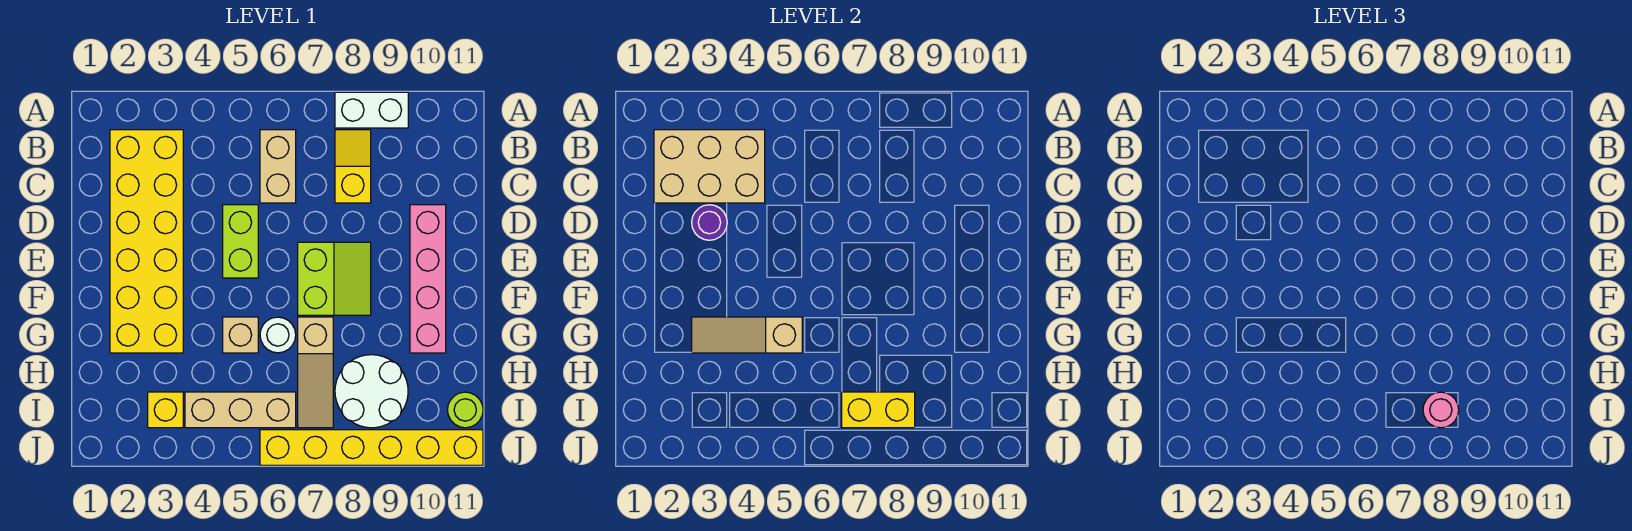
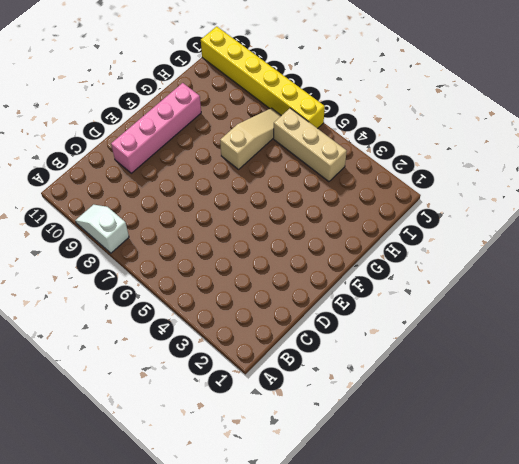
white 1x2 slope [75,205,129,253] -> white 1x2 brick [335,92,408,128]
none -> yellow 2x6 brick [110,130,183,353]
none -> tan 1x2 brick [260,130,296,203]
none -> yellow 1x2 slope [335,130,371,203]

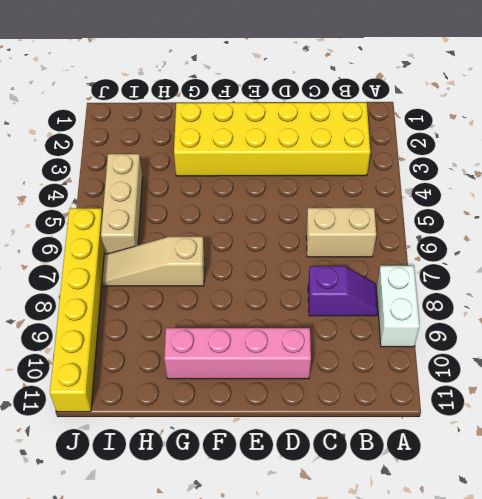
purple 1x2 slope [308,266,378,316] -> yellow 1x2 slope [335,130,371,203]
none -> lime 1x2 brick [223,205,258,278]
none -> lime 2x2 slope [298,242,371,315]
none -> tan 1x1 brick [223,317,258,353]

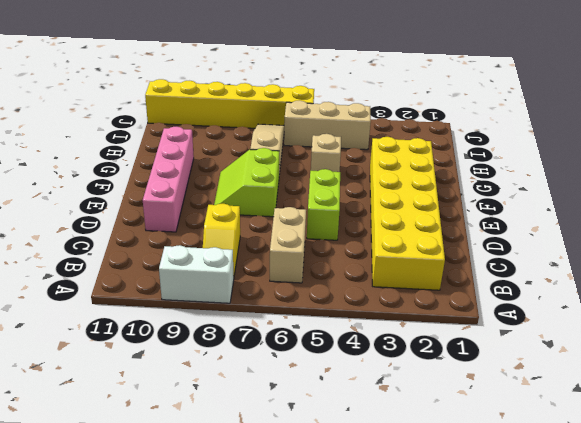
none -> white 1x1 round brick [260,317,296,353]
none -> white 2x2 round brick [335,355,408,428]
none -> yellow 1x1 brick [148,392,183,428]

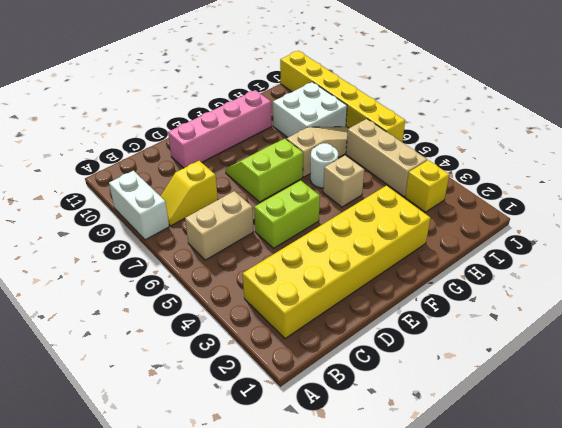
white 2x2 brick [273,82,347,137] -> white 2x2 round brick [335,355,408,428]
none -> lime 1x1 round brick [448,392,483,428]
none -> tan 2x3 brick [654,130,765,203]
none -> purple 1x1 round brick [692,205,727,240]

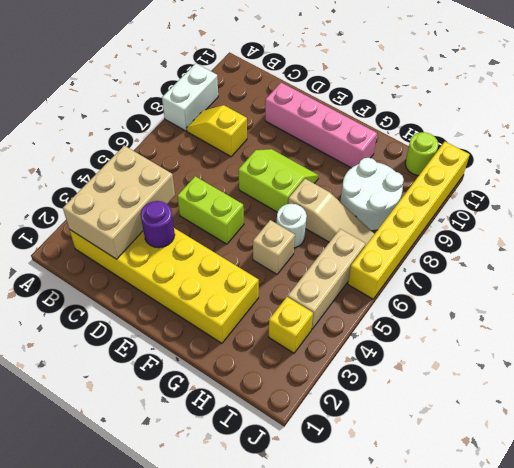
none -> tan 1x2 brick [260,130,296,203]
none -> tan 1x3 slope [692,317,802,353]
none -> yellow 1x2 brick [842,392,915,428]

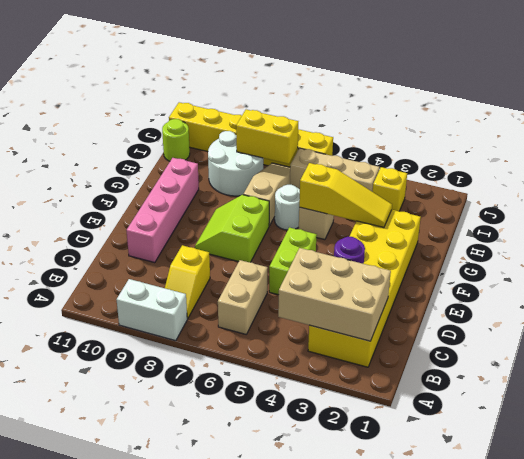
yellow 1x3 slope [299,163,392,227] -> tan 1x3 slope [692,317,802,353]
none -> pink 1x1 round brick [1423,392,1459,428]

